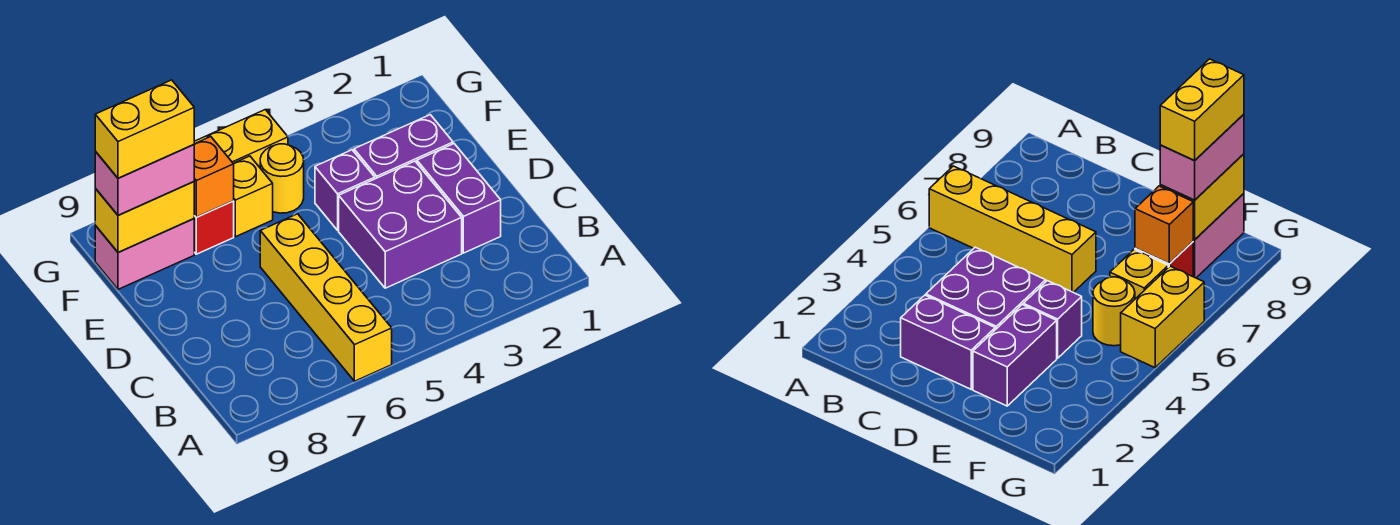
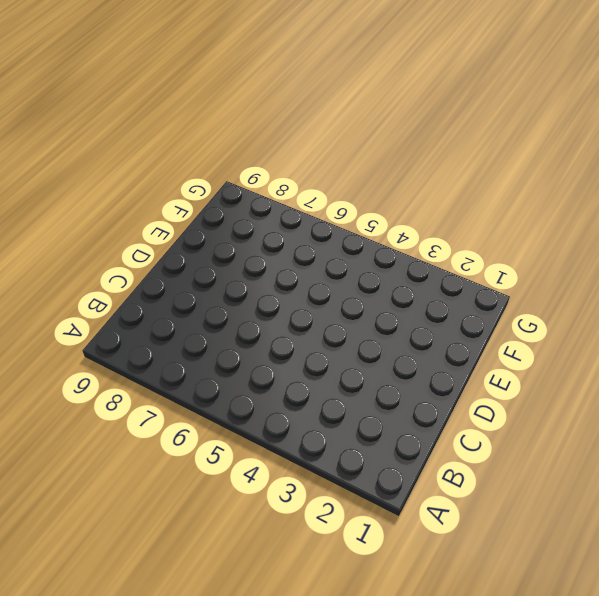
none -> yellow 1x4 brick [260,214,392,381]
none -> purple 1x2 brick [417,144,501,253]
none -> purple 2x2 brick [339,161,462,288]

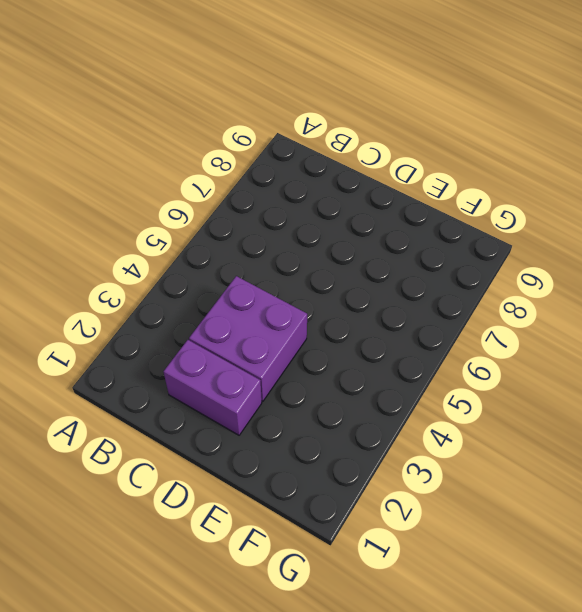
none -> yellow 1x4 brick [260,214,392,381]
none -> purple 1x2 brick [354,115,453,179]
none -> purple 1x1 brick [315,150,375,230]

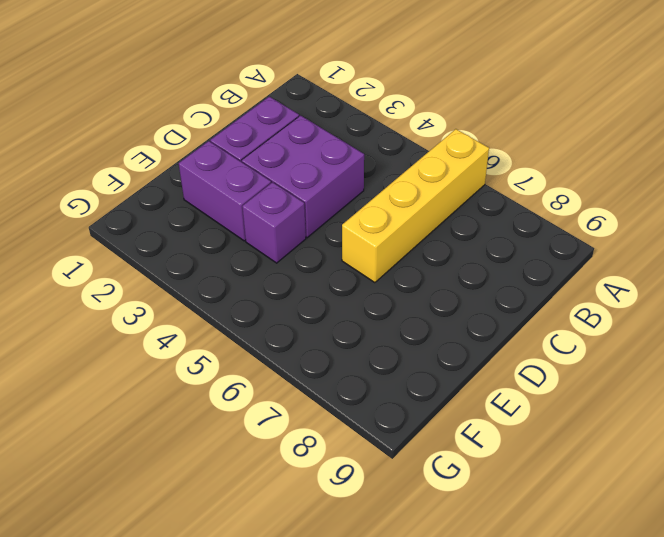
none -> yellow 1x1 round brick [260,144,304,213]
none -> yellow 1x1 brick [233,156,273,237]
none -> red 1x1 brick [194,201,234,254]

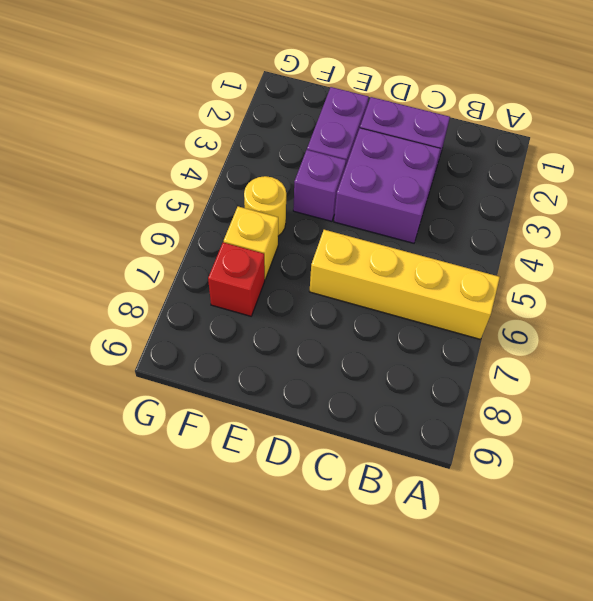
none -> pink 1x2 brick [95,219,194,289]
none -> yellow 1x2 brick [194,110,288,167]
none -> orange 1x1 brick [194,137,234,217]

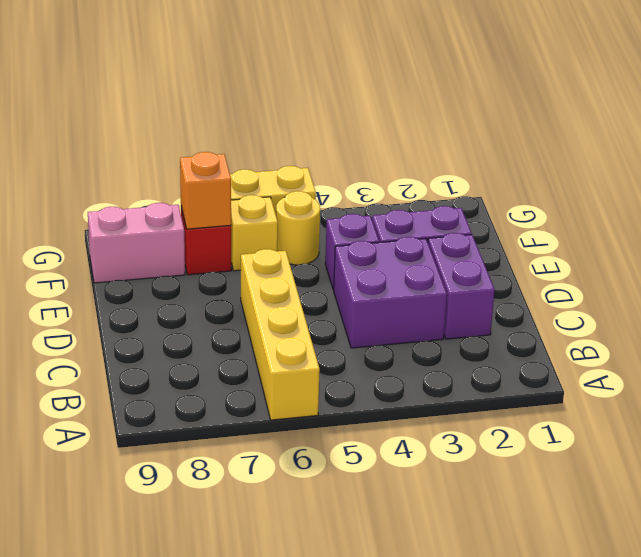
none -> yellow 1x2 brick [95,182,194,252]
none -> pink 1x2 brick [95,145,194,215]
none -> yellow 1x2 brick [95,80,194,178]

